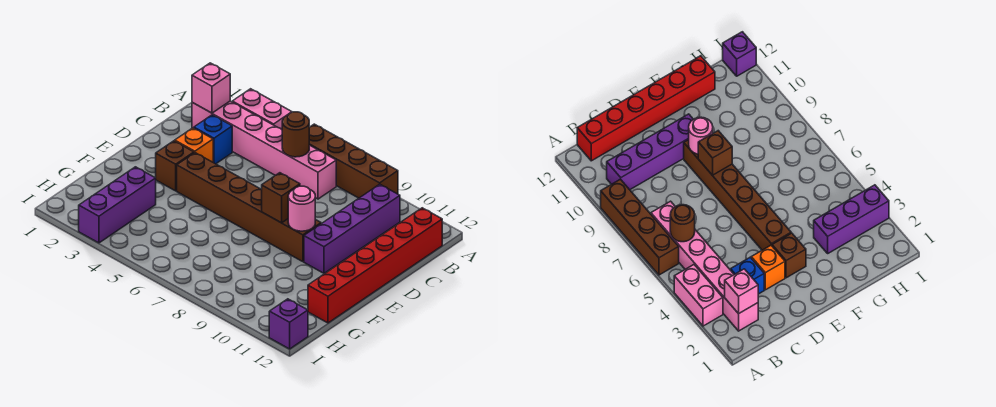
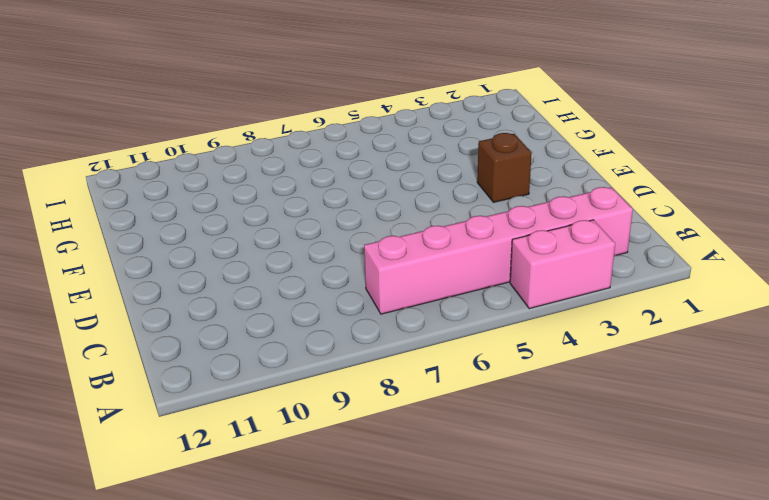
none -> brown 1x4 brick [309,124,398,198]
none -> purple 1x4 brick [304,184,400,273]
none -> red 1x6 brick [308,208,442,323]

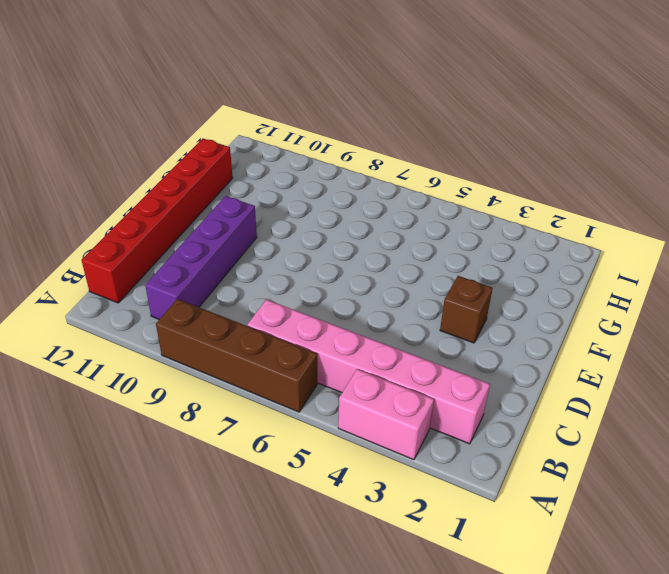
none -> blue 1x1 brick [194,115,232,164]
none -> orange 1x1 brick [175,128,213,162]
none -> brown 1x6 brick [177,153,321,262]

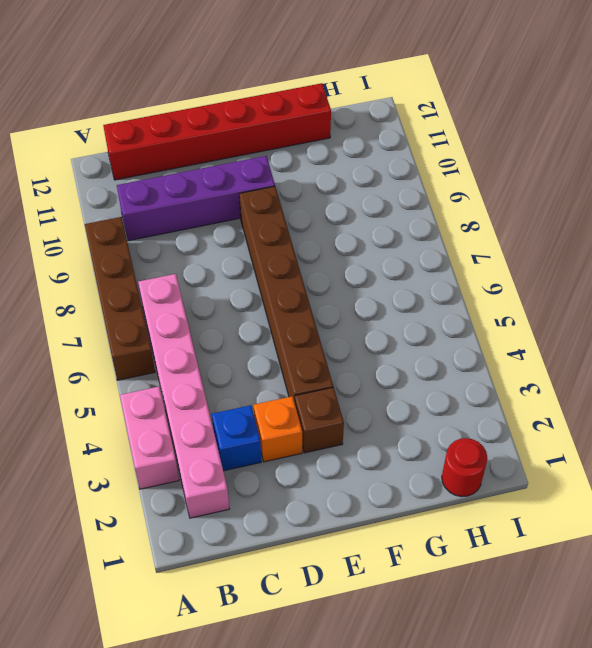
red 1x1 round brick [442,438,487,497] -> none
none -> purple 1x3 brick [79,167,156,243]
none -> purple 1x1 brick [269,299,308,349]
none -> pink 1x1 brick [192,63,230,113]

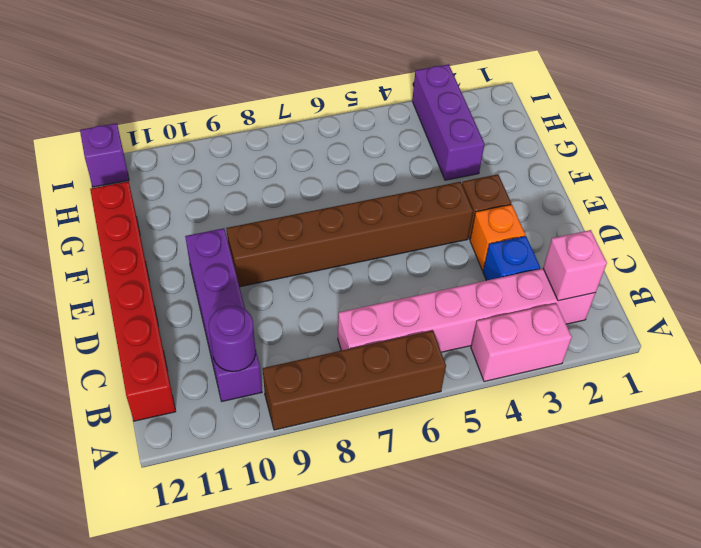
purple 1x1 round brick [209,306,256,372] -> none
none -> brown 1x1 round brick [282,112,309,157]
none -> brown 1x1 brick [261,173,300,223]
none -> pink 1x1 round brick [288,186,315,231]

